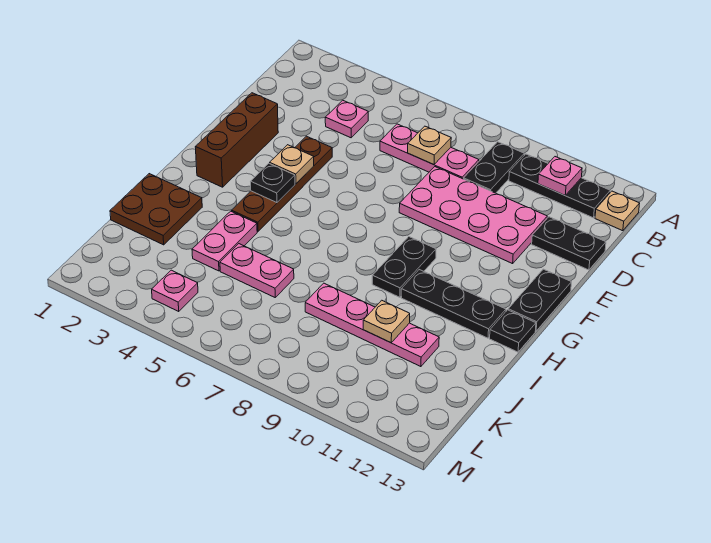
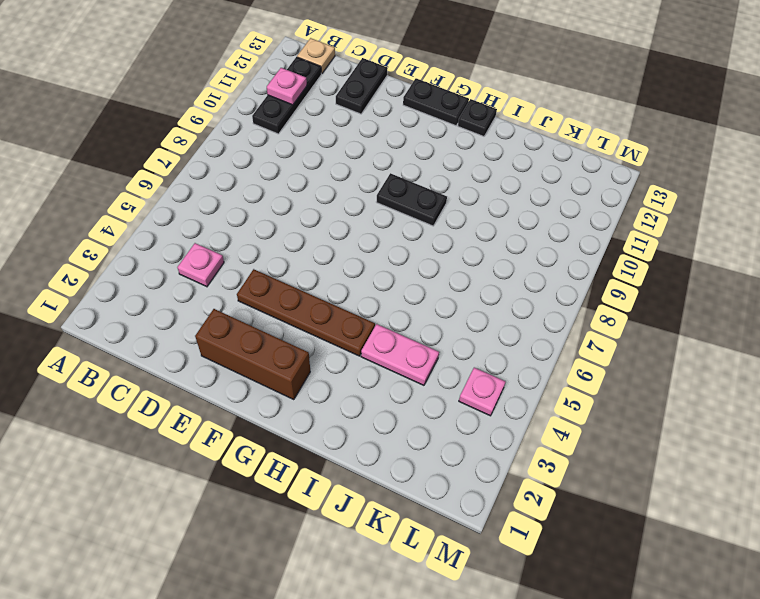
none -> black 1x2 plate [464,142,524,193]
none -> pink 1x3 plate [380,124,479,179]
none -> pink 2x4 plate [399,167,547,264]

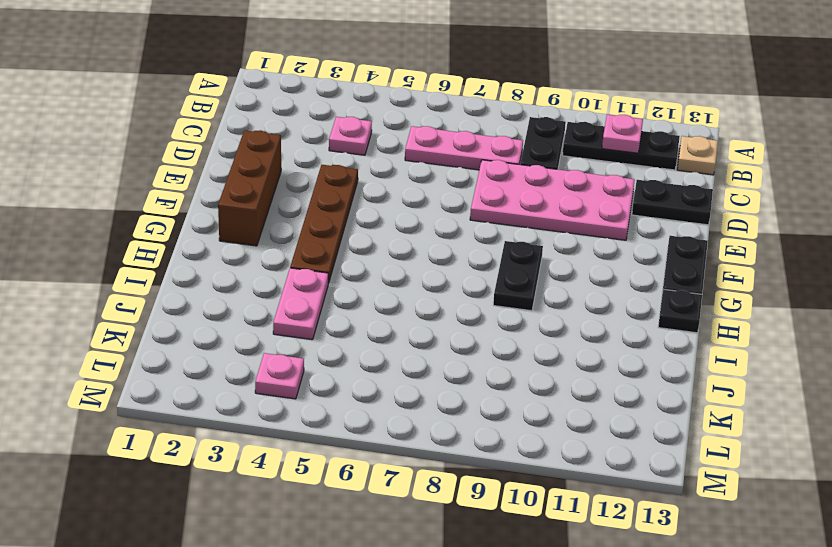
none -> black 1x3 plate [401,270,506,338]
none -> brown 2x2 plate [110,174,202,245]
none -> pink 1x2 plate [220,244,294,297]

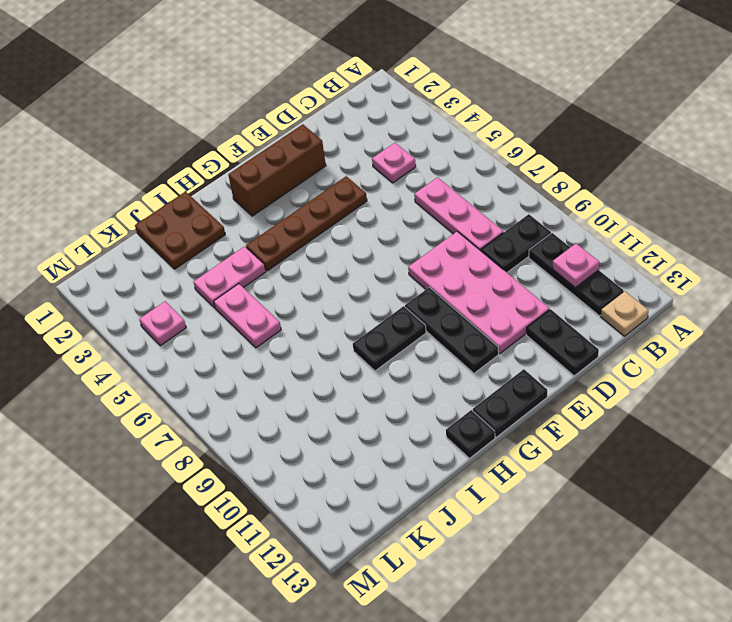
black 1x3 plate [405,287,499,373] -> black 1x3 plate moved to [401,270,506,338]
none -> pink 1x4 plate [305,283,439,367]
none -> tan 1x1 plate [408,126,451,165]
none -> tan 1x1 plate [270,145,314,184]

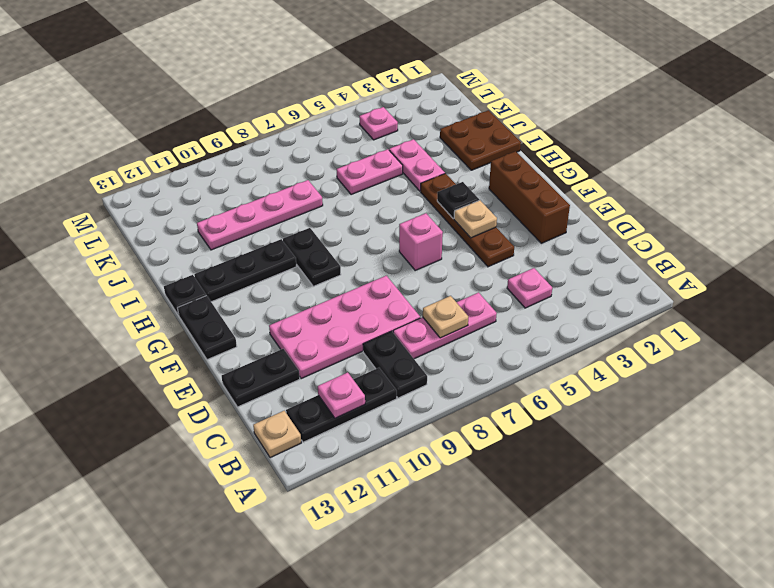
pink 1x1 brick [399,213,443,270] -> none
none -> tan 1x1 plate [363,300,410,343]

